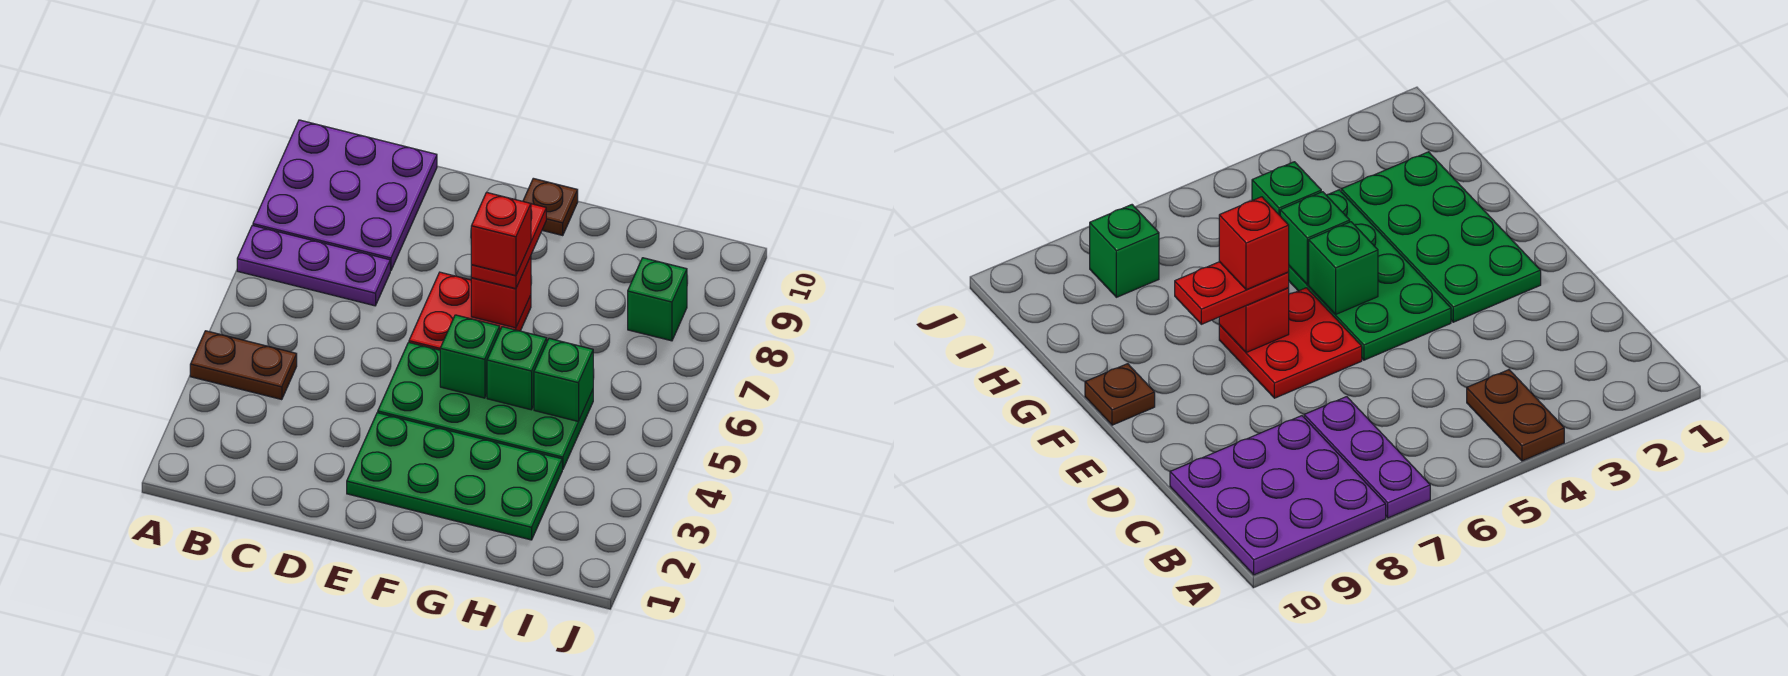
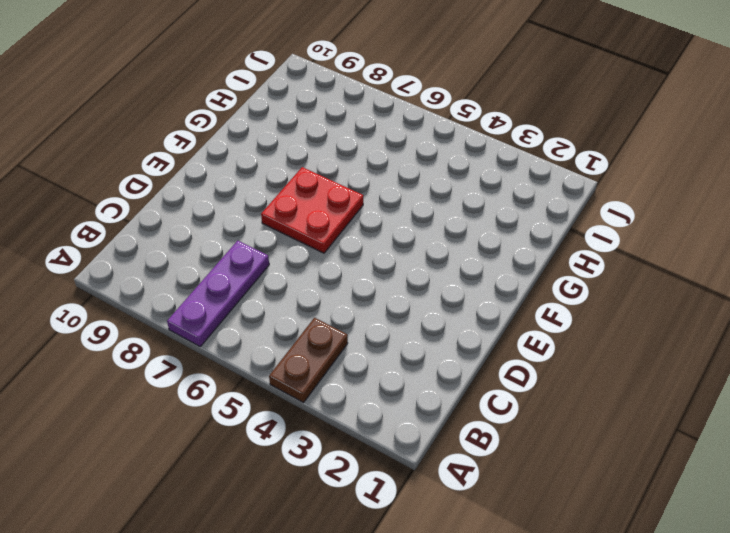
none -> purple 3x3 plate [253,120,437,271]
none -> green 2x4 plate [347,413,562,540]
none -> green 2x4 plate [378,342,593,470]

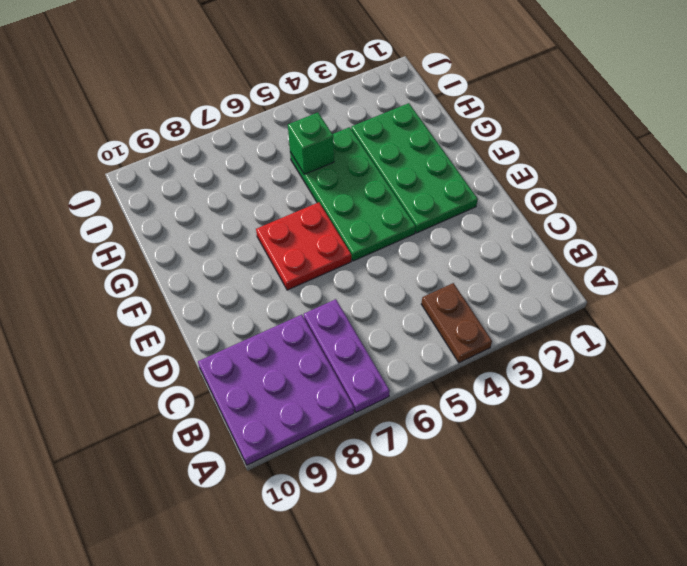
none -> brown 1x1 plate [523,178,578,235]
none -> green 1x1 brick [628,258,687,341]
none -> green 1x1 brick [440,315,500,398]

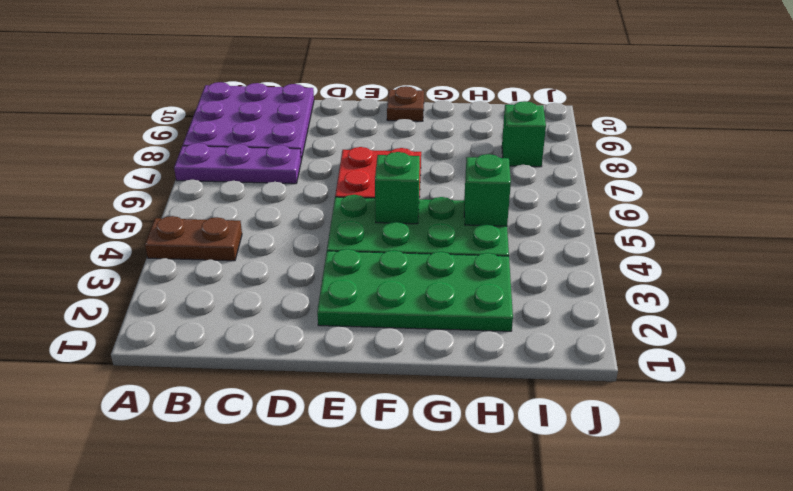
none -> red 1x1 brick [471,256,531,328]
none -> green 1x1 brick [487,327,547,410]
none -> red 1x2 plate [471,204,546,289]

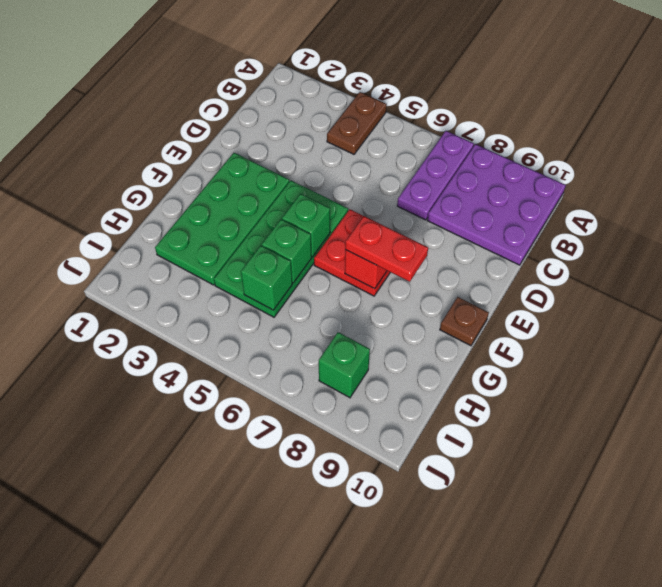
none -> red 1x1 brick [471,192,531,276]

